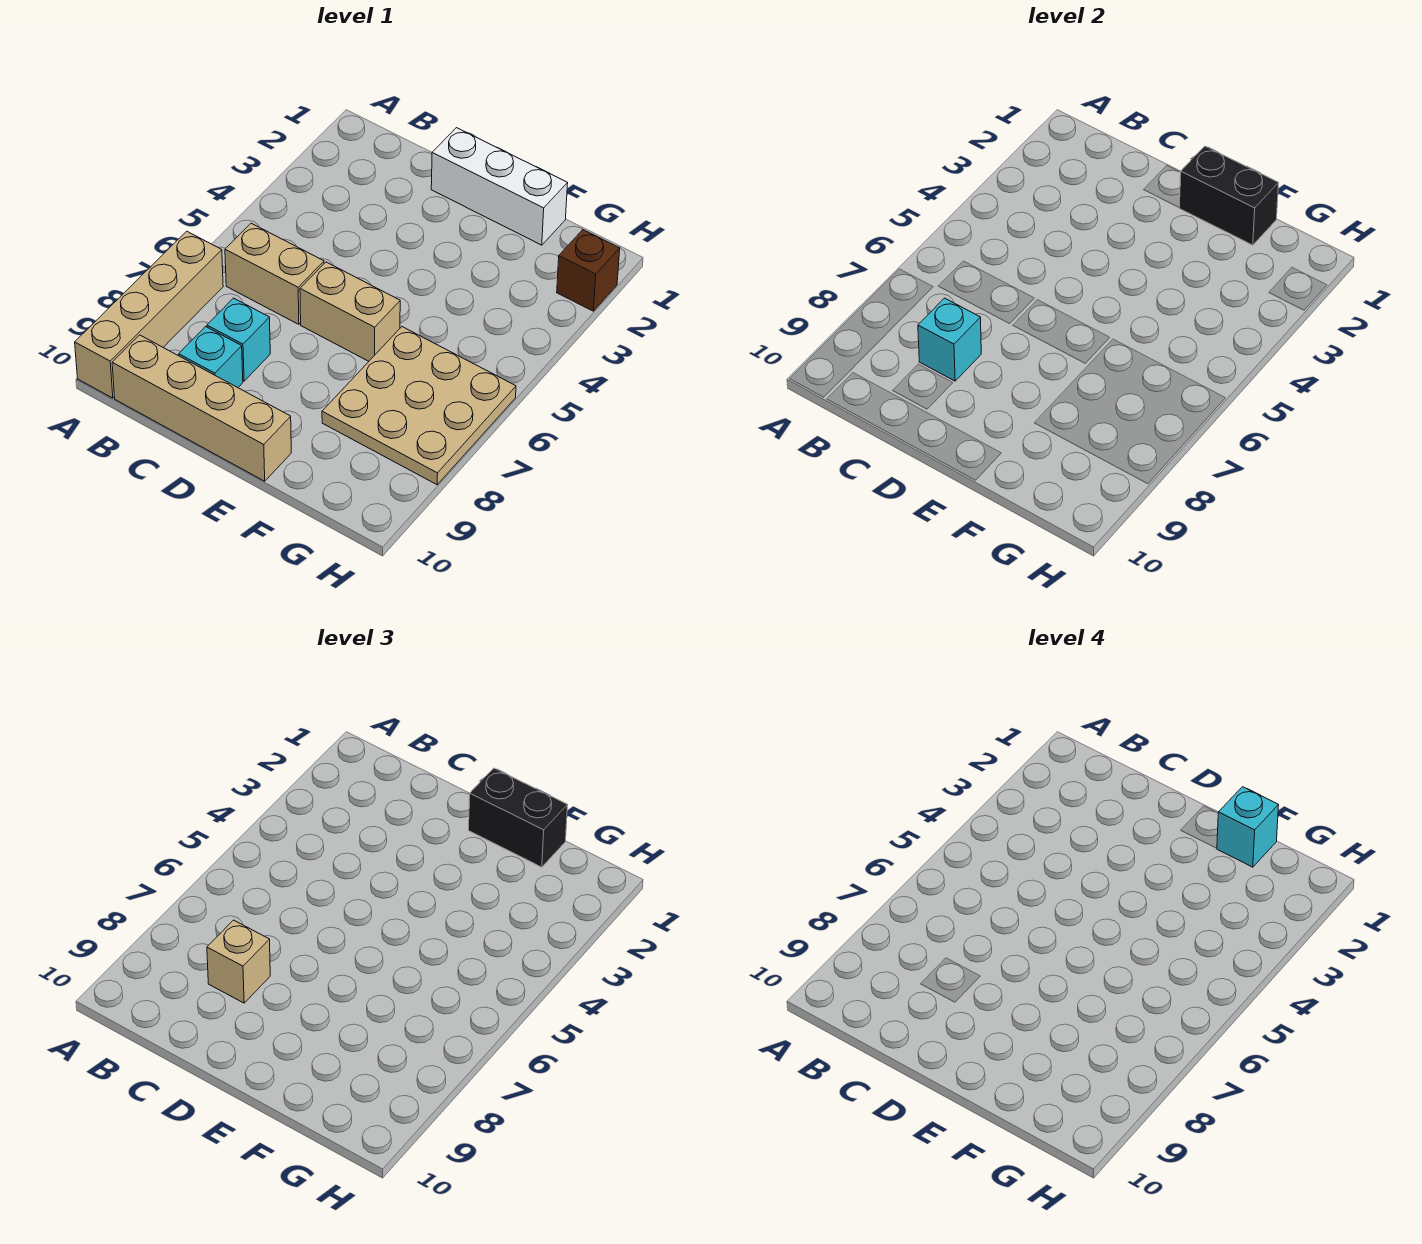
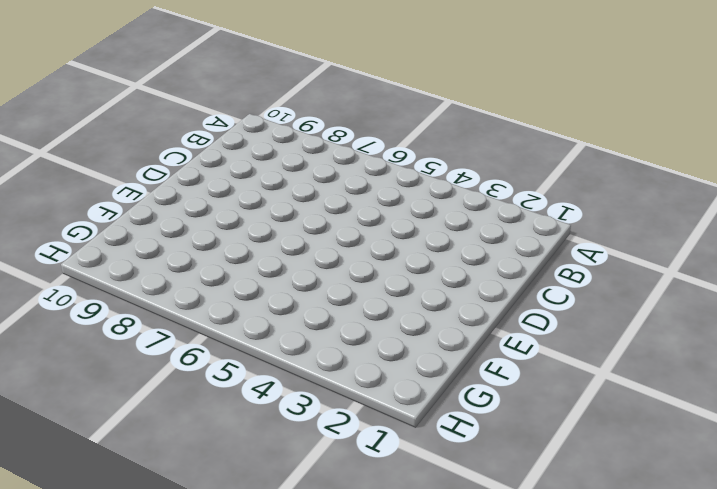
none -> tan 1x4 brick [75,231,223,398]
none -> tan 1x2 brick [225,223,324,324]
none -> tan 1x4 brick [112,335,291,481]

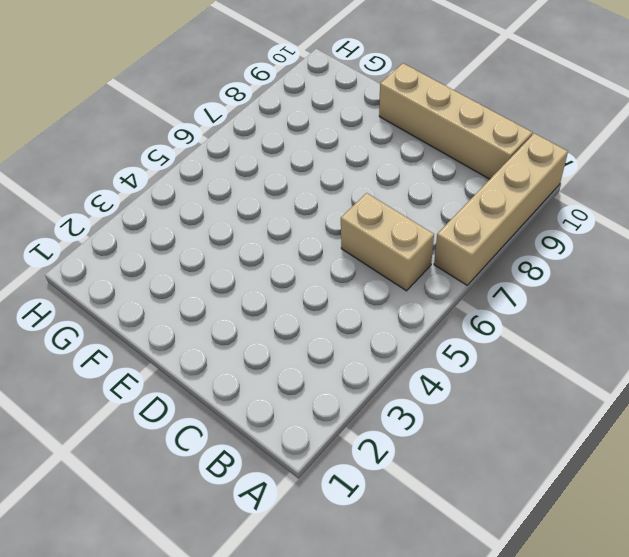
none -> cyan 1x1 brick [207,298,270,381]
none -> cyan 1x1 brick [179,327,243,388]
none -> white 1x3 brick [431,128,568,245]

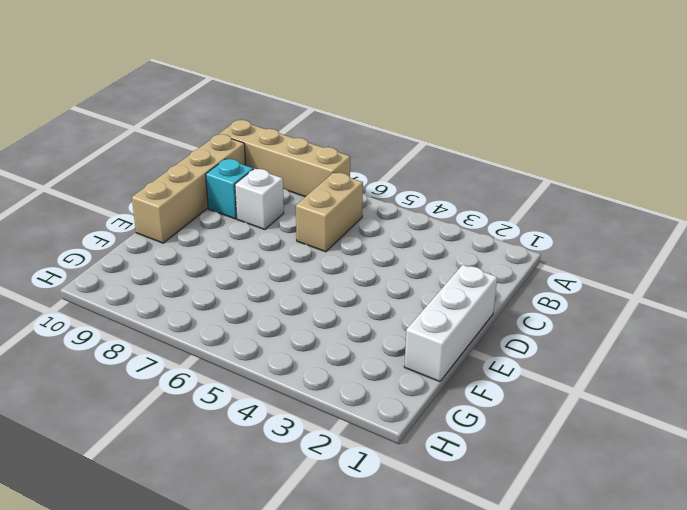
white 1x1 brick [235,169,284,230] -> cyan 1x1 brick [207,298,270,381]
none -> tan 1x2 brick [300,262,400,361]
none -> tan 3x3 plate [322,327,516,485]
none -> brown 1x1 brick [557,230,620,311]

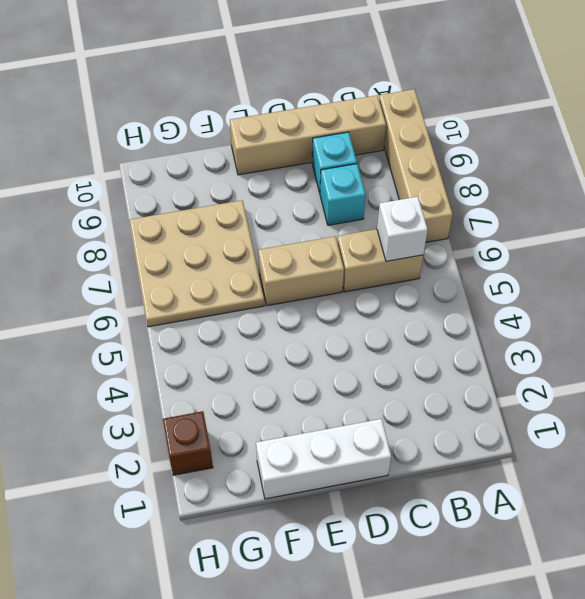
white 1x1 brick [377,197,428,261] -> none
none -> cyan 1x1 brick [918,298,981,381]
none -> black 1x2 brick [1180,146,1279,245]
none -> tan 1x1 brick [207,920,270,1003]

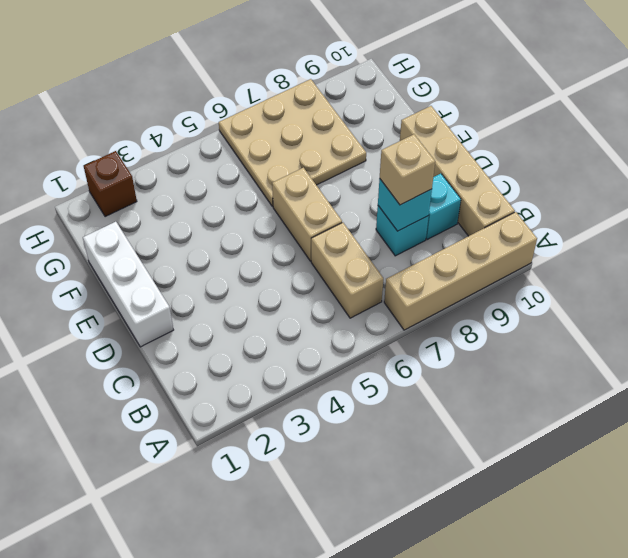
none -> black 1x2 brick [1180,146,1279,245]
none -> black 1x2 brick [469,768,568,867]
none -> cyan 1x1 brick [1217,787,1279,867]

